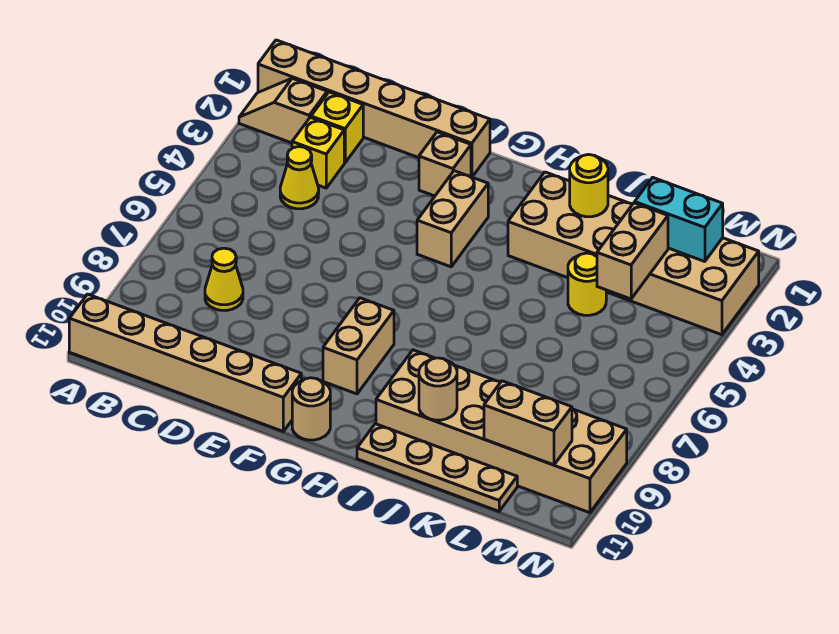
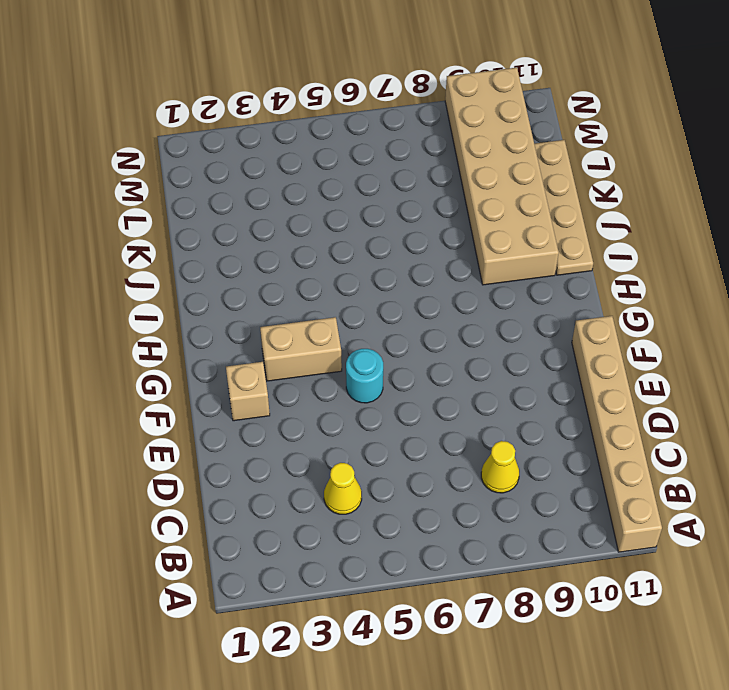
cyan 1x1 round brick [346,349,383,403] -> none
none -> tan 1x6 brick [258,40,490,177]
none -> tan 1x2 slope [239,78,327,143]
none -> yellow 1x1 brick [311,92,363,163]

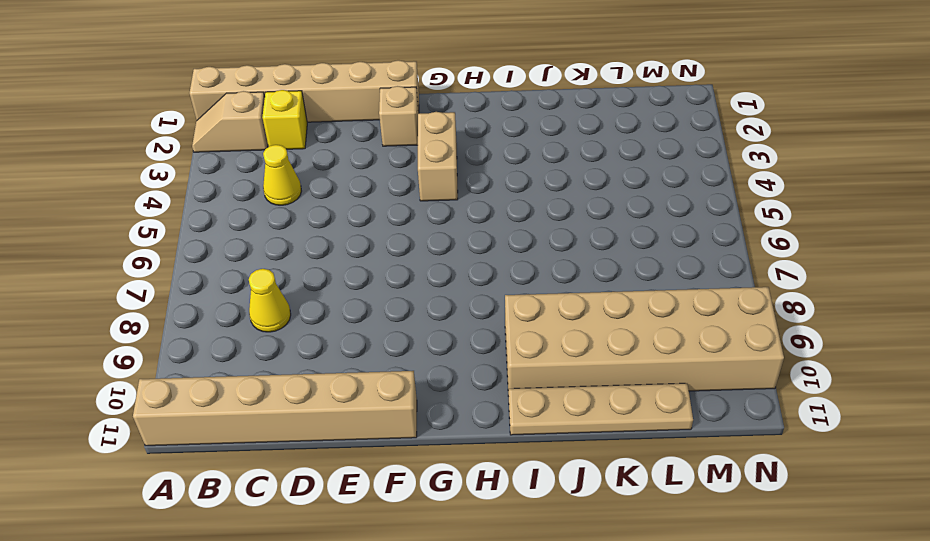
none -> yellow 1x1 brick [292,117,344,188]
none -> tan 1x2 brick [323,298,394,394]
none -> tan 1x1 round brick [292,378,330,440]

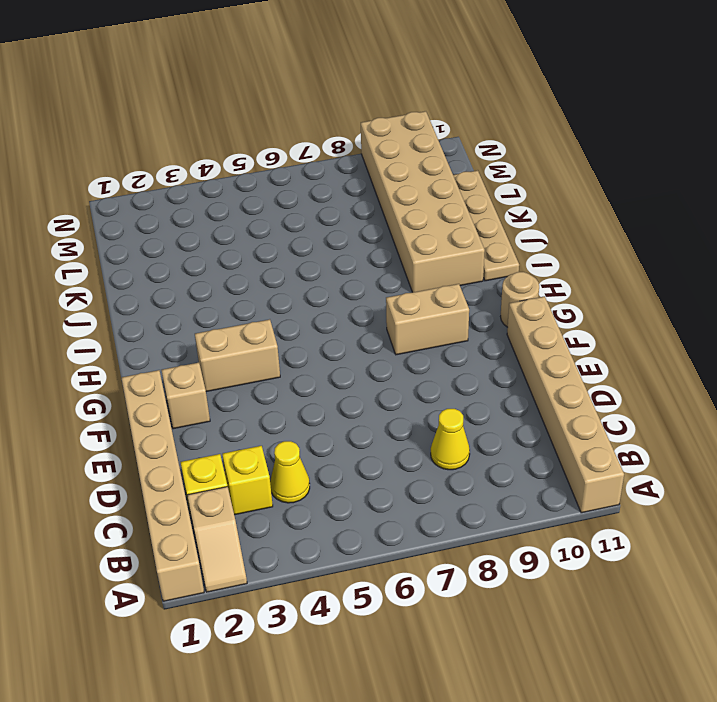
none -> tan 2x6 brick [508,172,759,335]
none -> yellow 1x1 round brick [568,253,606,315]
none -> yellow 1x1 round brick [570,154,608,217]

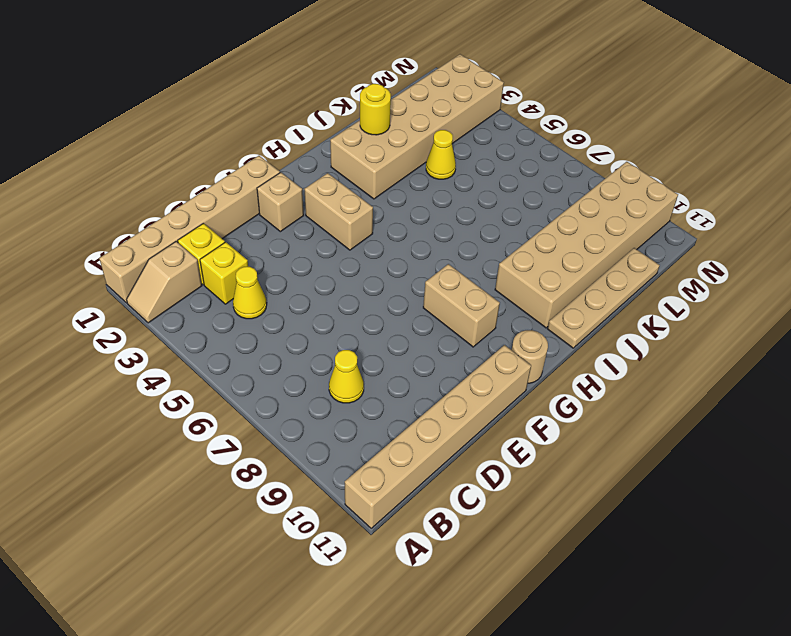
yellow 1x1 cone [426,130,456,179] -> yellow 1x1 round brick [568,253,606,315]
none -> tan 1x1 round brick [419,358,457,420]
none -> cyan 1x2 brick [635,178,723,262]
none -> tan 1x2 brick [597,203,668,299]

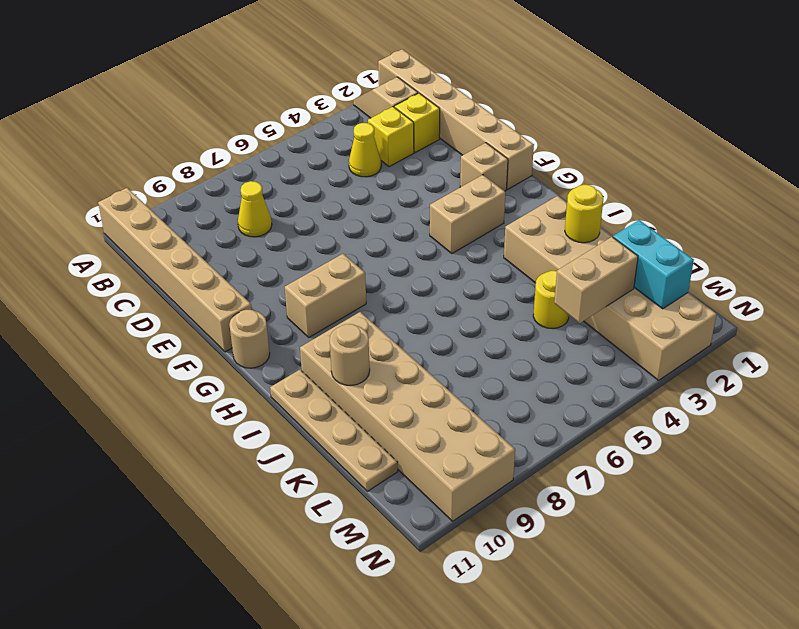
none -> tan 1x2 brick [484,381,572,465]

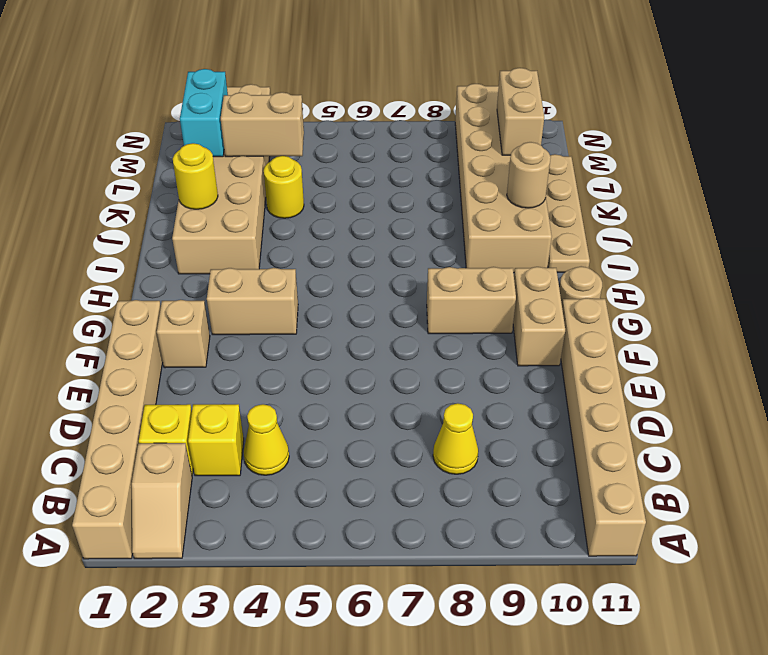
tan 1x2 brick [513,267,565,366] -> none

